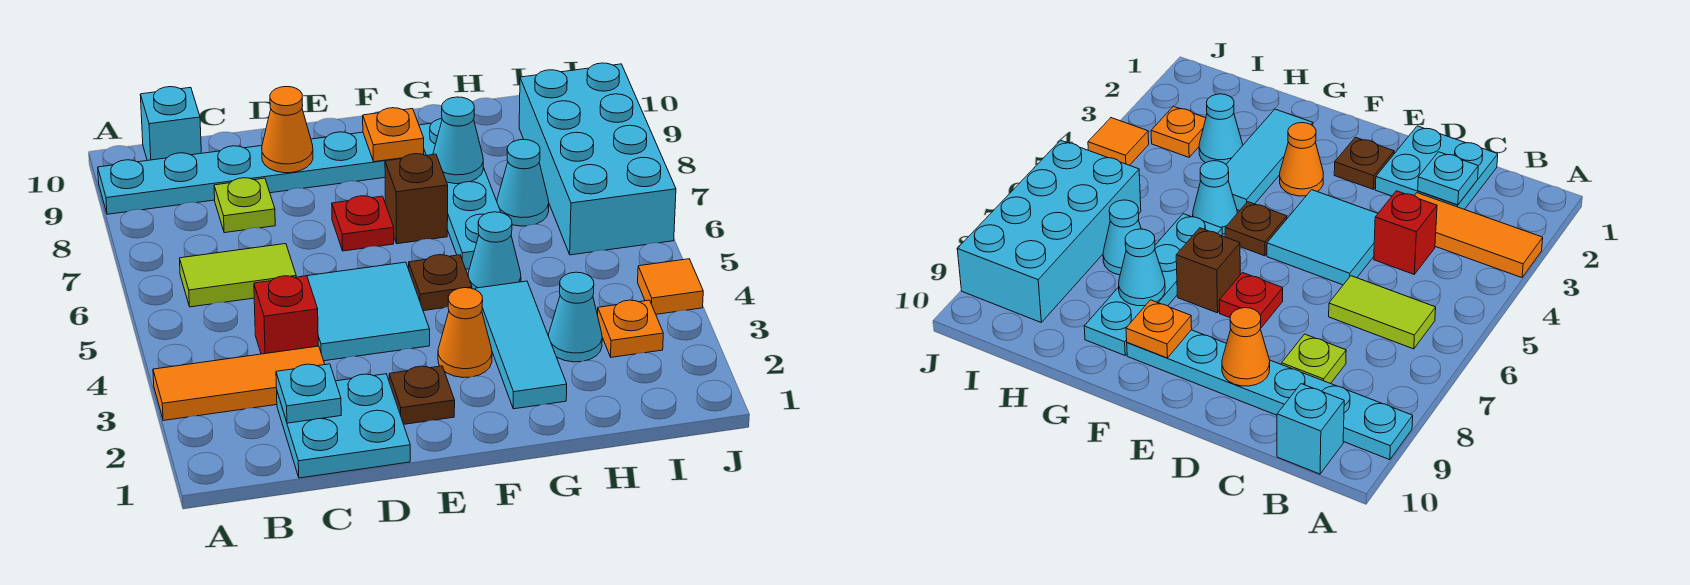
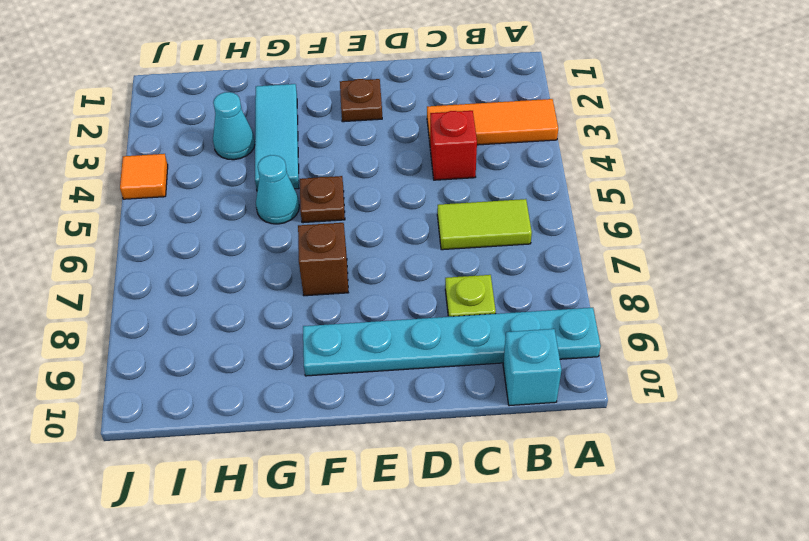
none -> cyan 2x2 plate [277,374,410,478]
none -> cyan 2x2 tile [301,262,430,361]
none -> red 1x1 plate [332,196,394,251]

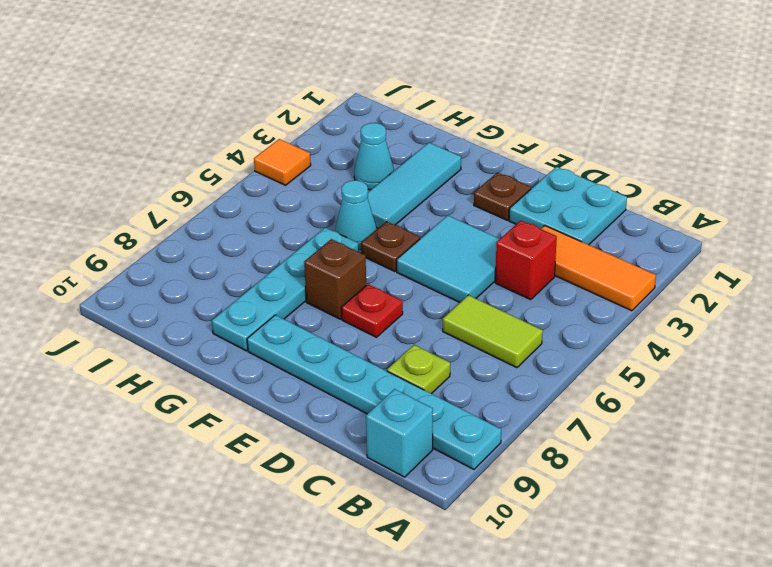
none -> orange 1x1 cone [438,288,492,378]
none -> cyan 1x1 cone [497,140,549,226]
none -> orange 1x1 plate [598,300,663,357]

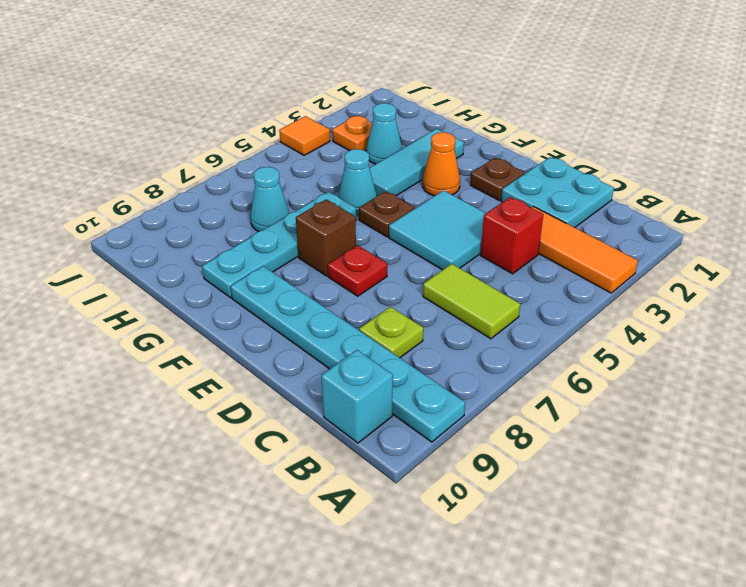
none -> cyan 2x4 brick [519,63,676,255]
none -> cyan 1x1 plate [276,364,341,423]
none -> orange 1x1 cone [262,87,313,173]

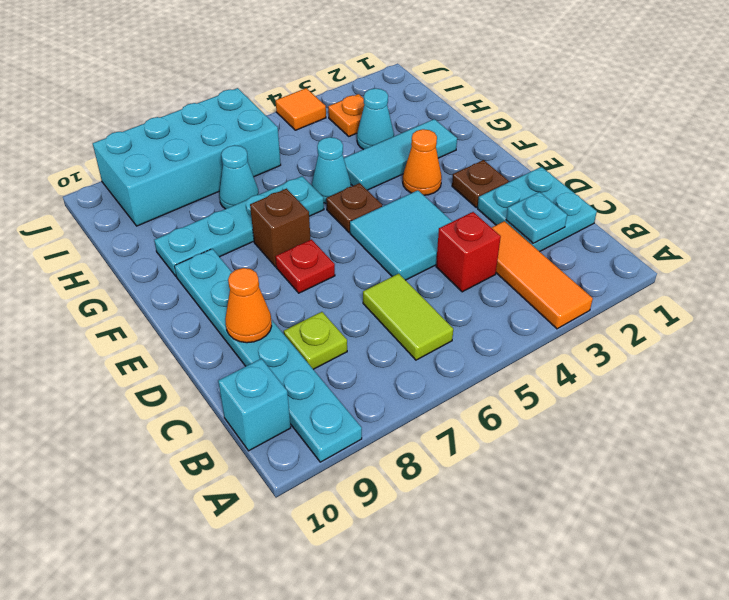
none -> orange 1x1 plate [363,108,424,162]
none -> cyan 1x1 cone [433,97,483,184]

